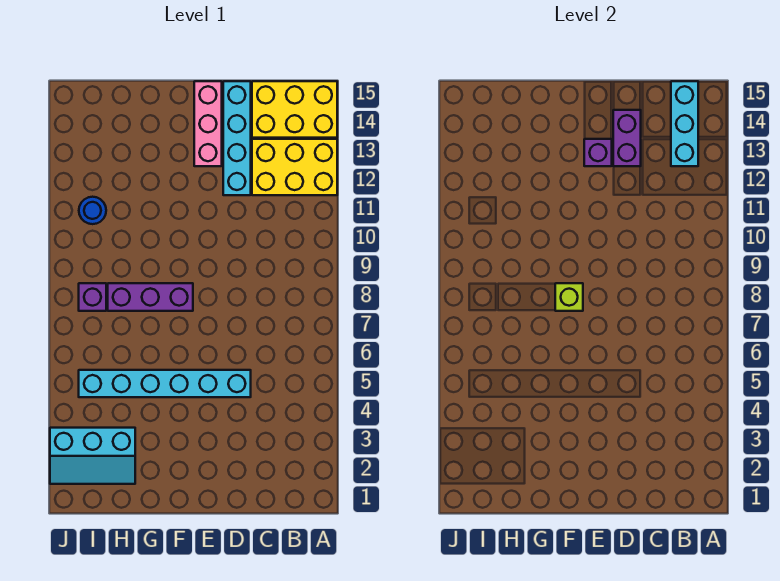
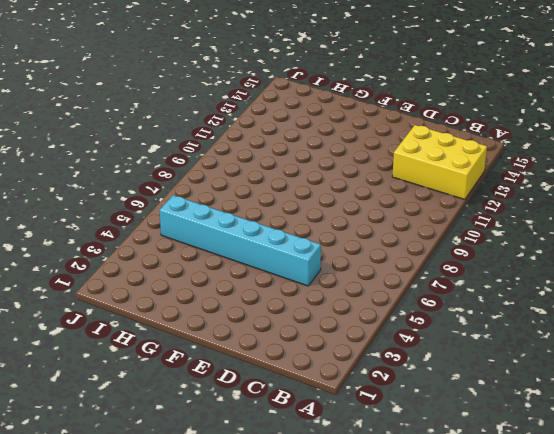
none -> yellow 2x3 brick [252,81,337,138]
none -> cyan 1x4 brick [223,81,251,195]
none -> pink 1x3 brick [194,81,222,166]

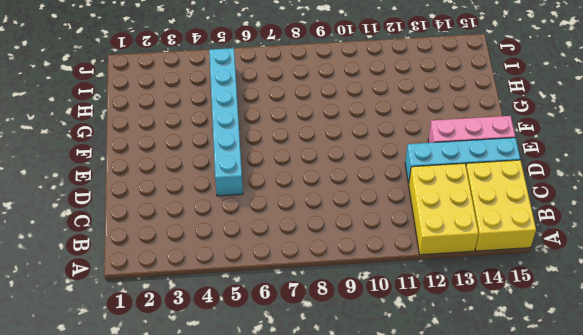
none -> purple 1x3 brick [108,283,193,311]
none -> cyan 2x3 slope [50,428,135,484]
none -> purple 1x1 brick [79,283,106,311]

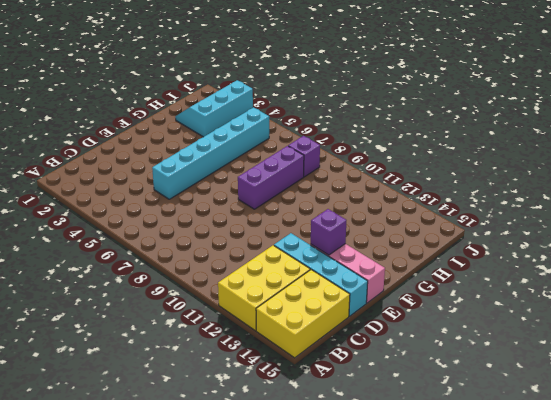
none -> blue 1x1 round brick [79,197,106,224]
none -> cyan 1x3 brick [671,81,698,166]
none -> purple 1x2 brick [613,110,641,166]

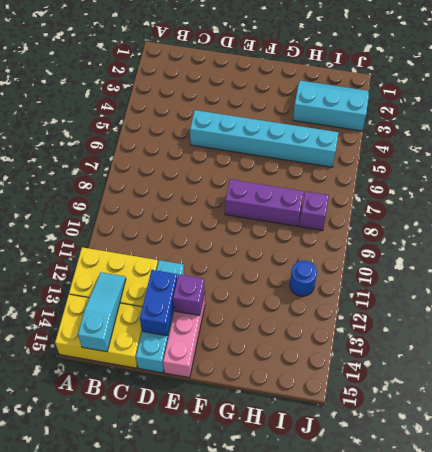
cyan 1x3 slope [78,272,126,352] -> cyan 1x3 brick [671,81,698,166]
blue 1x2 brick [140,270,178,336] -> purple 1x2 brick [613,110,641,166]
none -> lime 1x1 brick [555,283,583,311]

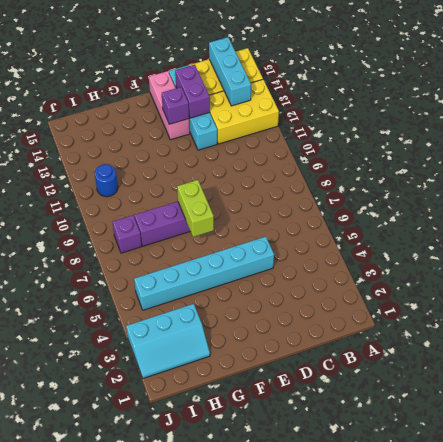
lime 1x2 brick [177,180,214,237] -> lime 1x1 brick [555,283,583,311]

